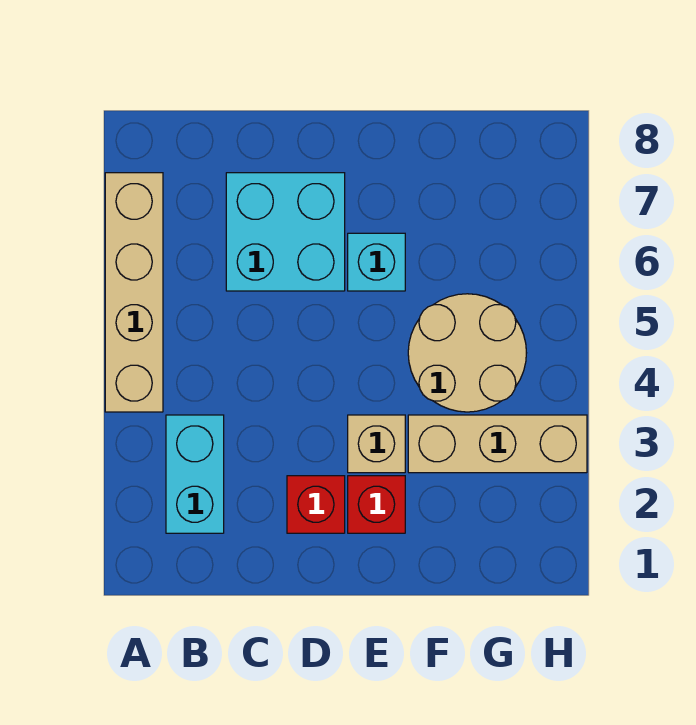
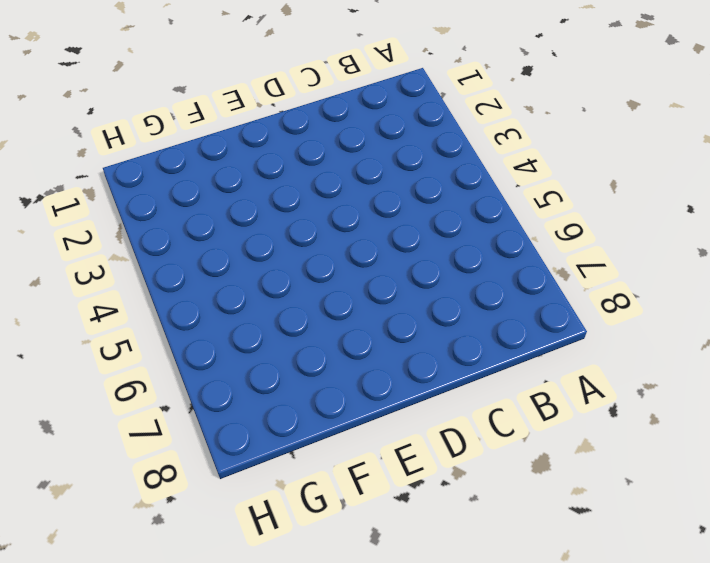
none -> tan 1x4 brick [105,173,163,412]
none -> cyan 1x2 brick [166,415,224,533]

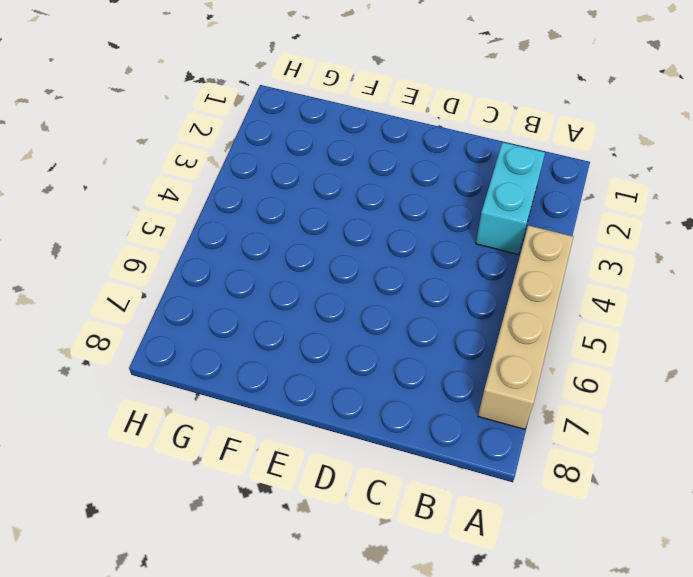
none -> cyan 2x2 brick [226,173,345,291]
none -> red 1x1 brick [287,476,345,533]

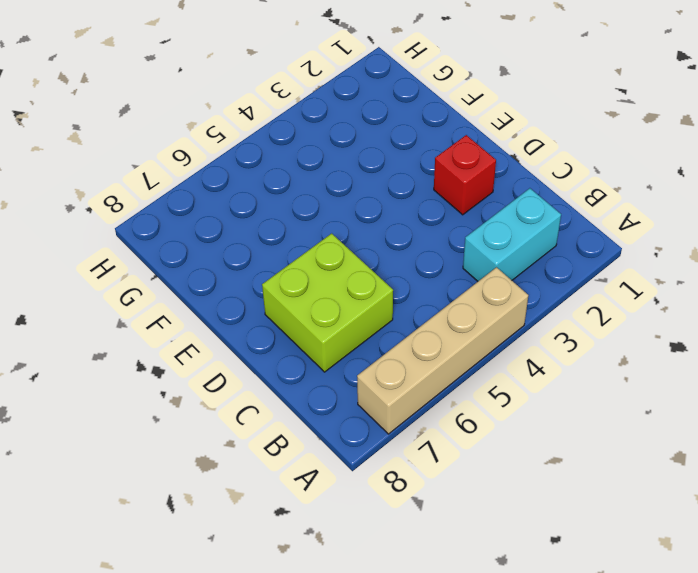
lime 2x2 brick [262,233,393,372] -> cyan 2x2 brick [226,173,345,291]
none -> red 1x1 brick [348,476,405,533]
none -> tan 1x1 brick [348,415,405,473]

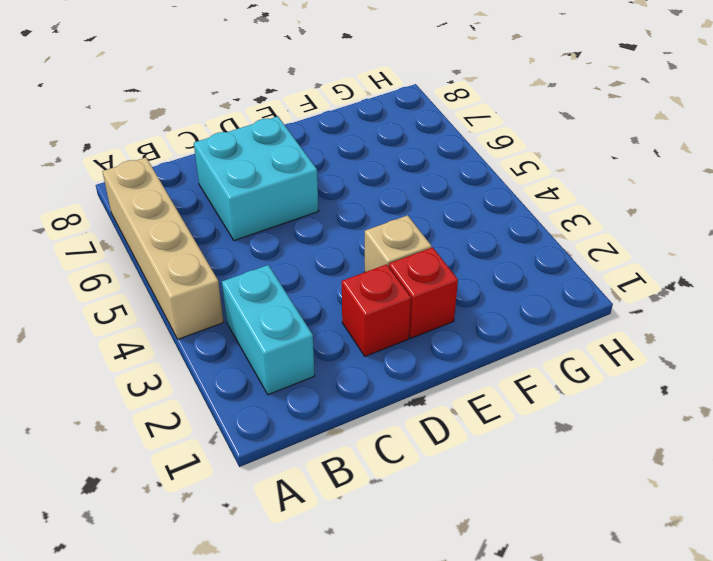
none -> cyan 1x1 brick [348,233,405,291]
none -> tan 1x3 brick [408,415,587,473]

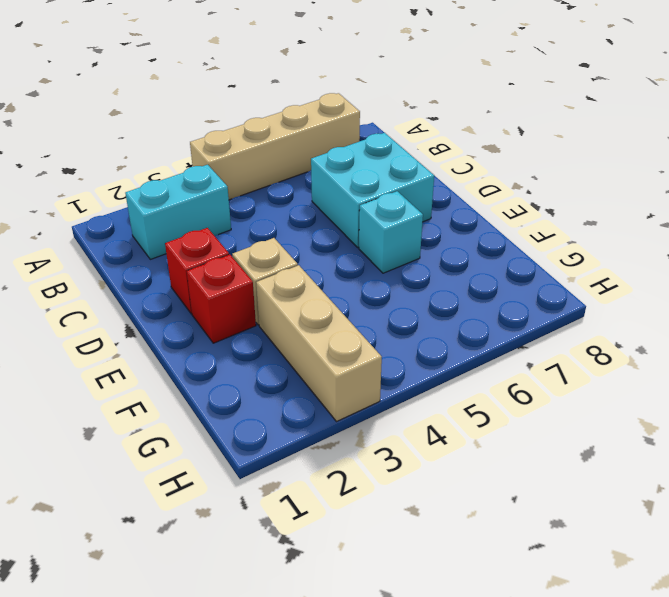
none -> tan 2x2 round brick [408,294,526,412]

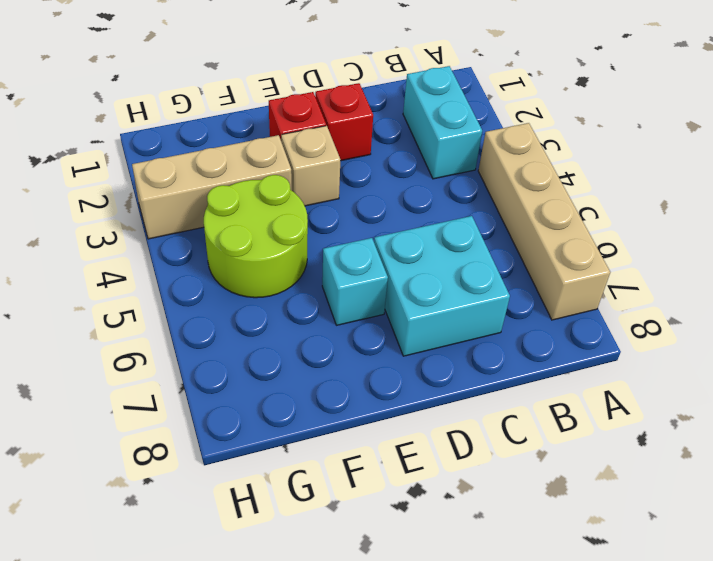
lime 2x2 round brick [204,175,308,298] -> tan 2x2 round brick [408,294,526,412]

